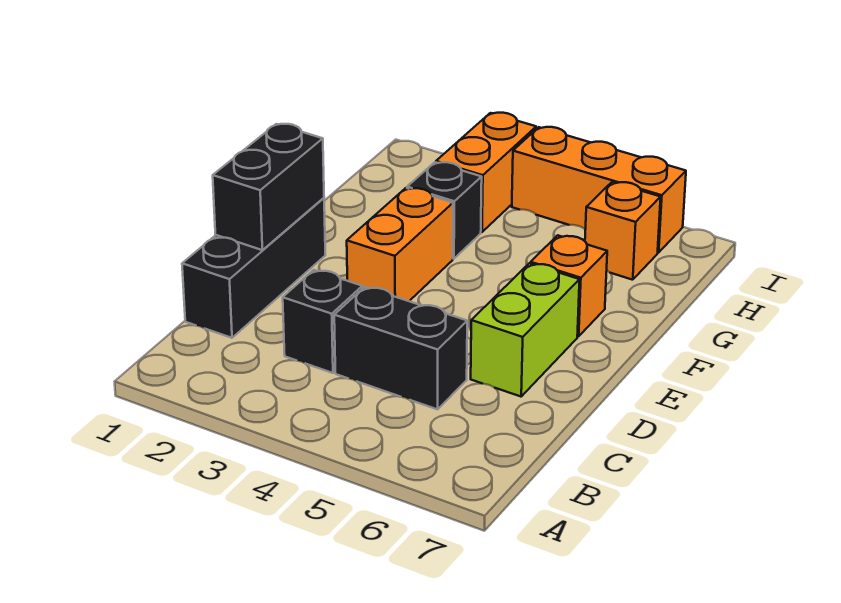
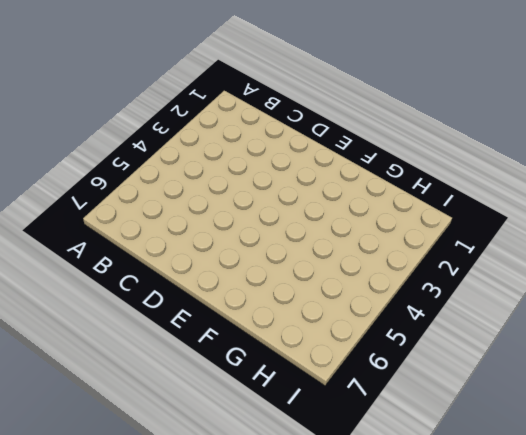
none -> black 1x3 brick [182,198,325,338]
none -> black 1x1 brick [283,270,362,373]

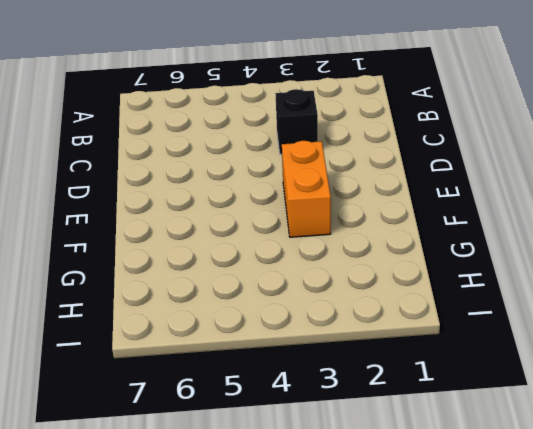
none -> black 1x3 brick [182,198,325,338]
none -> black 1x2 brick [334,287,467,409]

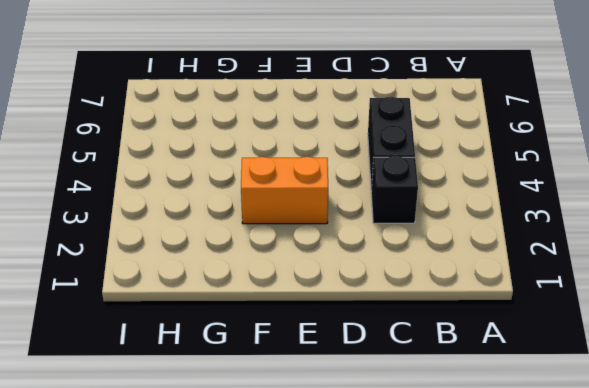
none -> black 1x3 brick [182,198,325,338]
none -> lime 1x2 brick [471,263,580,397]

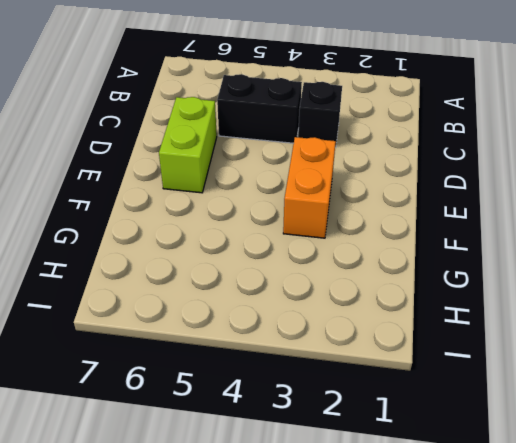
none -> black 1x3 brick [182,198,325,338]
none -> orange 1x1 brick [531,235,607,336]

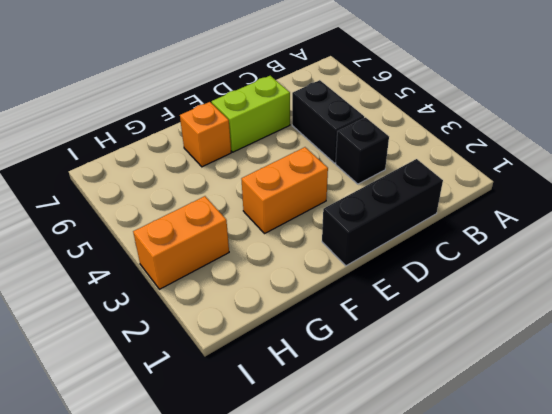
none -> black 1x1 brick [407,162,482,259]
none -> orange 1x1 brick [585,182,661,280]

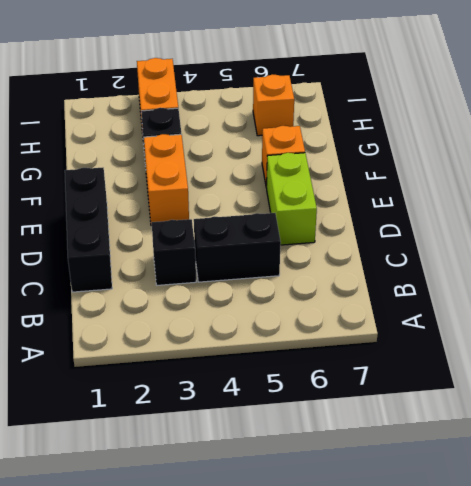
none -> orange 1x3 brick [512,127,686,253]
none -> black 1x2 brick [213,124,324,250]

